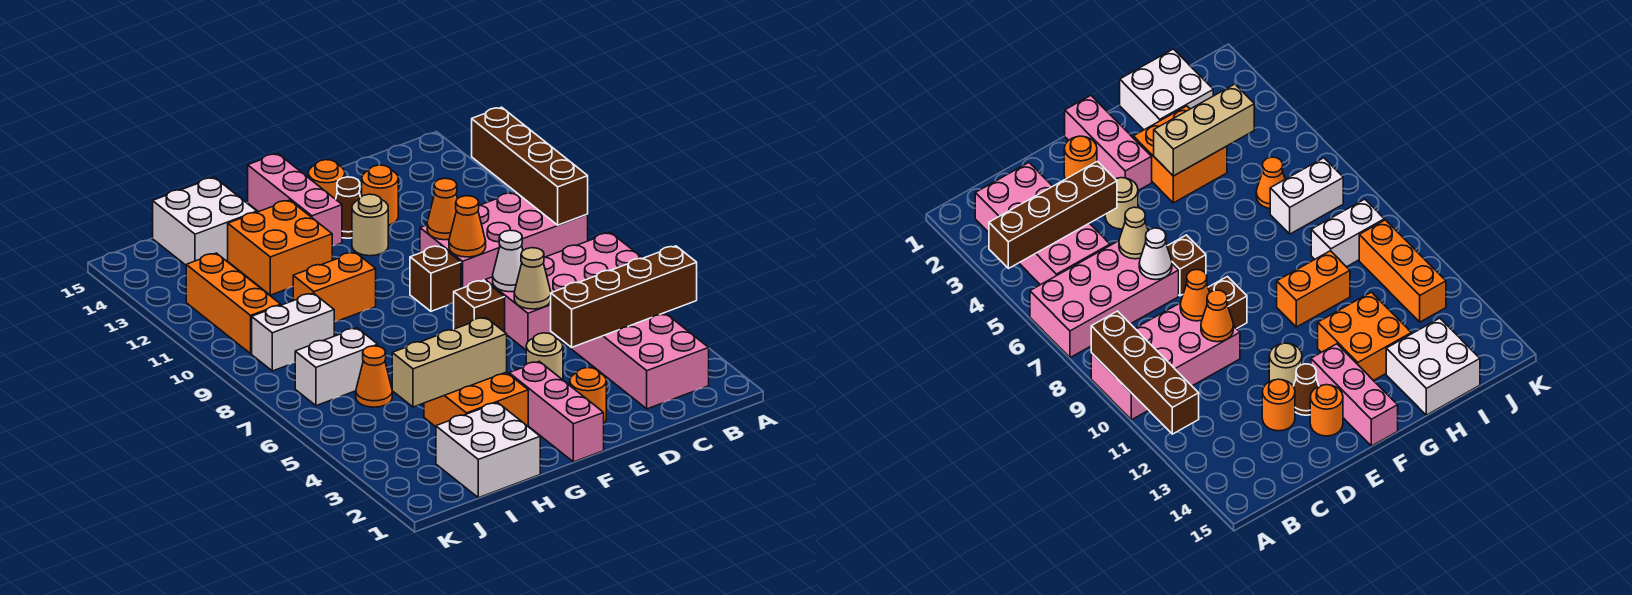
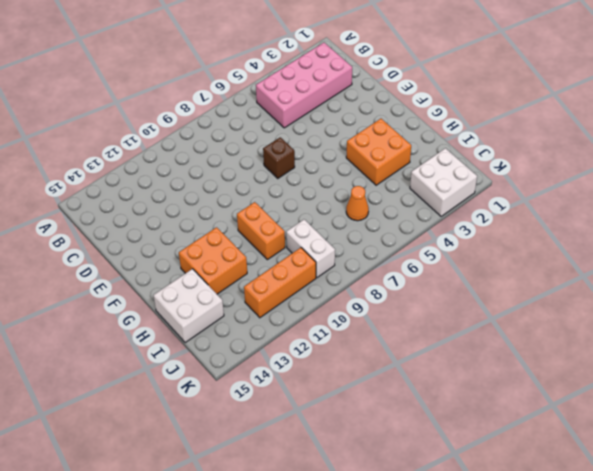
white 2x2 brick [410,148,477,216] -> white 2x2 brick moved to [436,403,540,498]
none -> pink 2x4 brick [485,233,642,350]
none -> pink 2x4 brick [420,192,588,289]
none -> orange 1x1 round brick [362,165,398,225]

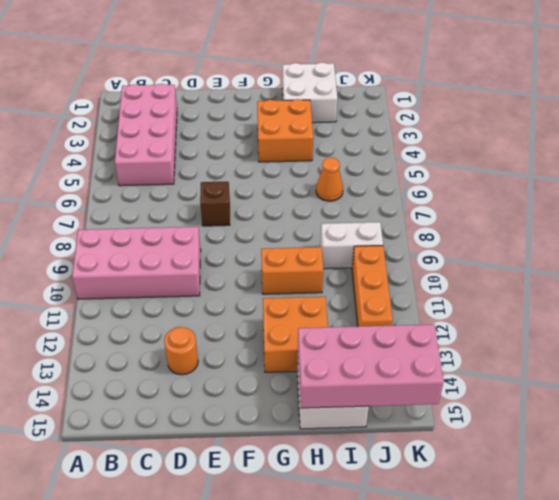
pink 2x4 brick [298,324,444,408] -> pink 2x4 brick moved to [485,233,642,350]
none -> orange 1x1 round brick [570,368,606,423]
none -> tan 1x1 round brick [526,333,563,380]
none -> brown 1x1 brick [410,246,461,311]

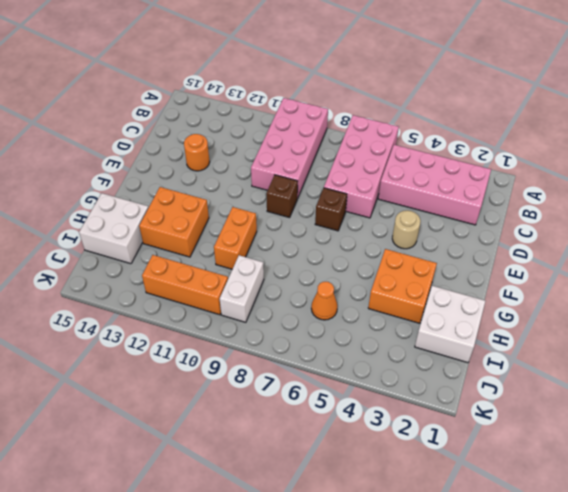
none -> orange 1x1 round brick [570,368,606,423]
none -> tan 1x1 round brick [352,194,388,256]
none -> brown 1x1 cone [336,177,360,238]

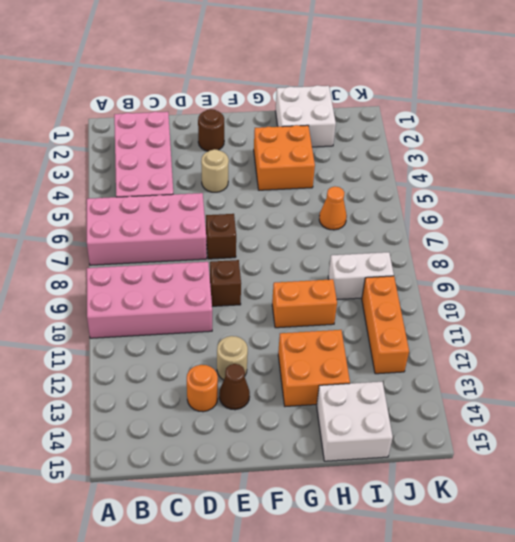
brown 1x1 round brick [198,109,224,151] -> orange 1x1 round brick [570,368,606,423]
none -> orange 1x1 round brick [308,160,345,199]
none -> pink 1x3 brick [509,361,604,462]
none -> pink 1x3 brick [248,154,342,246]

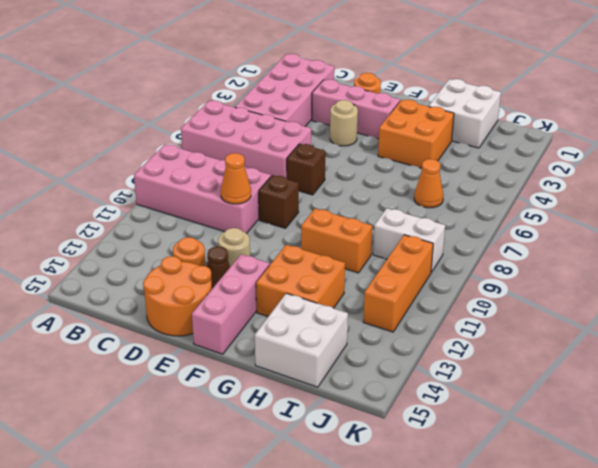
pink 1x3 brick [312,80,400,139] -> pink 1x3 brick turned to [509,361,604,462]
orange 2x2 round brick [143,256,212,336] -> orange 1x1 round brick [308,160,345,199]
none -> white 1x2 brick [295,328,378,406]
none -> brown 1x4 brick [551,246,697,347]
none -> brown 1x4 brick [472,107,588,225]

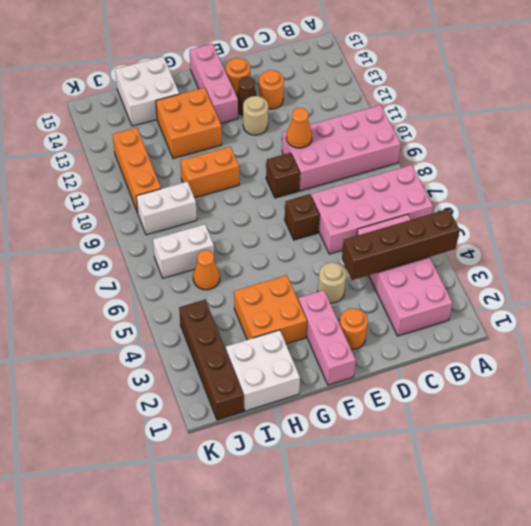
brown 1x4 brick [179,300,244,420] -> brown 1x4 brick moved to [472,107,588,225]
none -> tan 1x1 cone [514,248,551,309]
none -> white 1x1 cone [493,230,523,292]
none -> orange 1x1 cone [449,196,486,257]

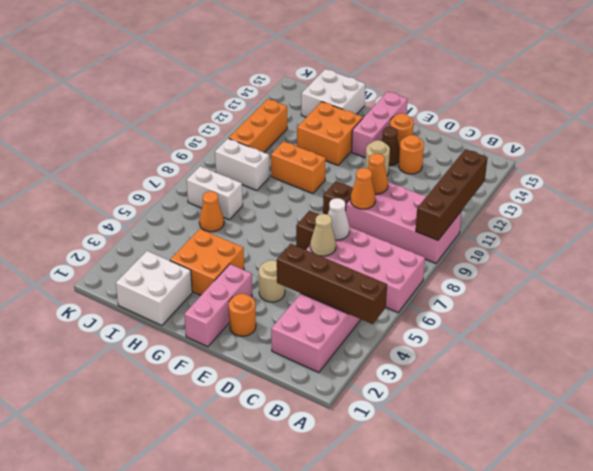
none -> tan 1x3 brick [392,317,507,407]

